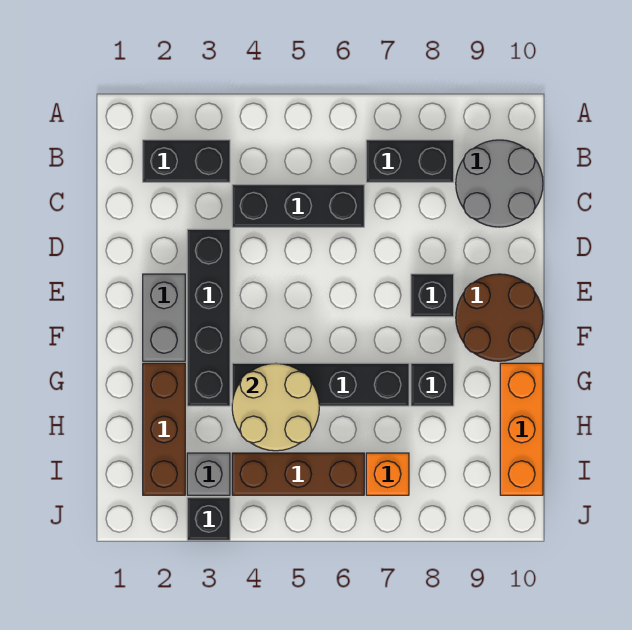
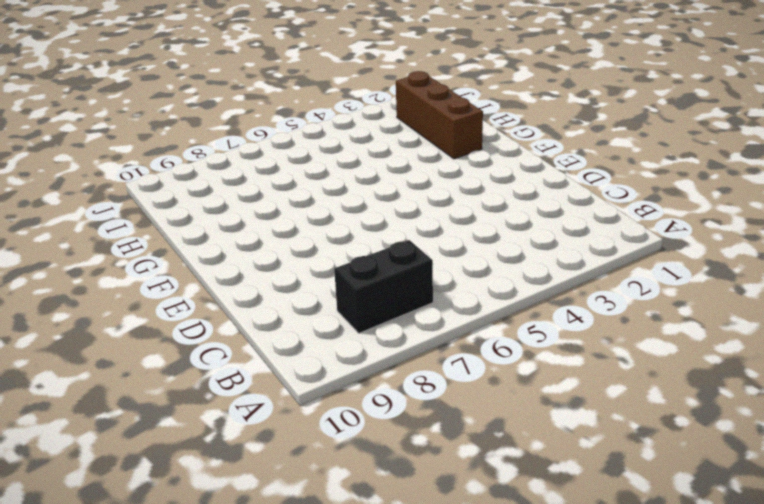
none -> black 1x2 brick [143,140,230,182]
none -> grey 2x2 round brick [456,140,543,227]
none -> black 1x3 brick [232,185,364,227]

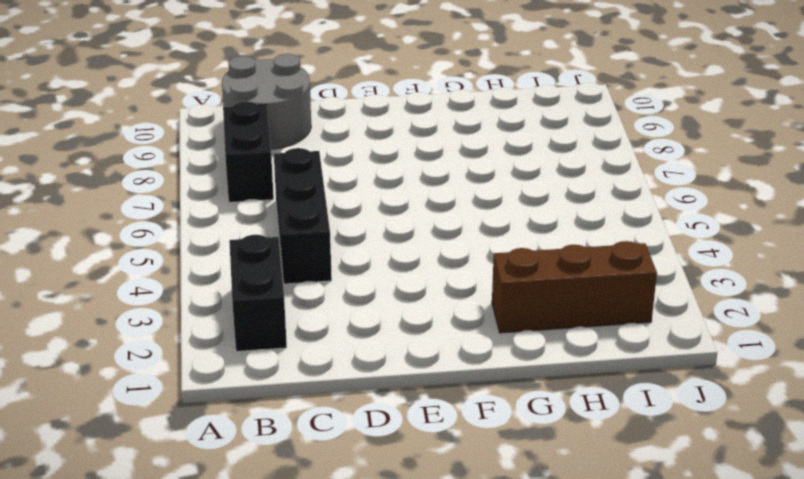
none -> black 1x4 brick [187,229,230,406]
none -> grey 1x2 brick [143,274,185,361]
none -> black 1x1 brick [411,274,454,317]

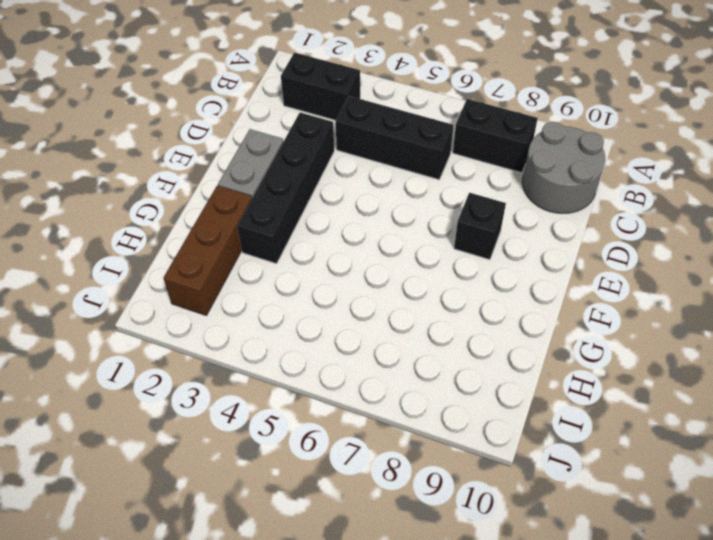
none -> brown 2x2 round brick [456,274,543,361]
none -> black 1x4 brick [232,363,409,406]
none -> black 1x1 brick [411,363,454,406]

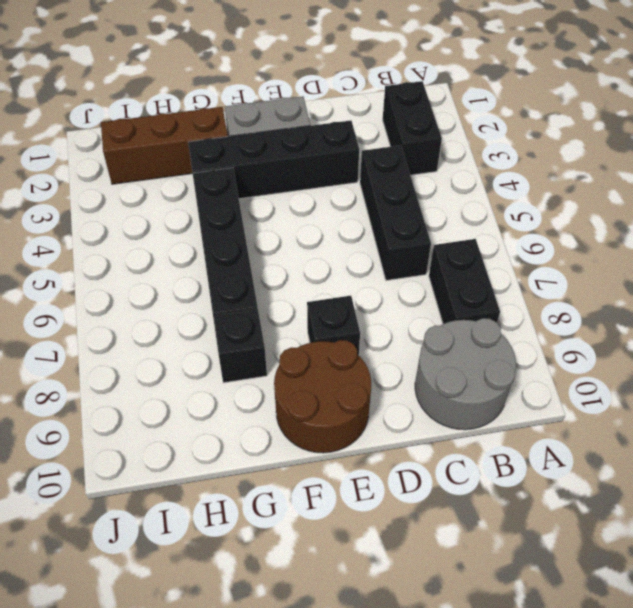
none -> orange 1x3 brick [500,363,543,495]
none -> grey 1x1 brick [187,453,230,495]
none -> brown 1x3 brick [232,453,364,495]

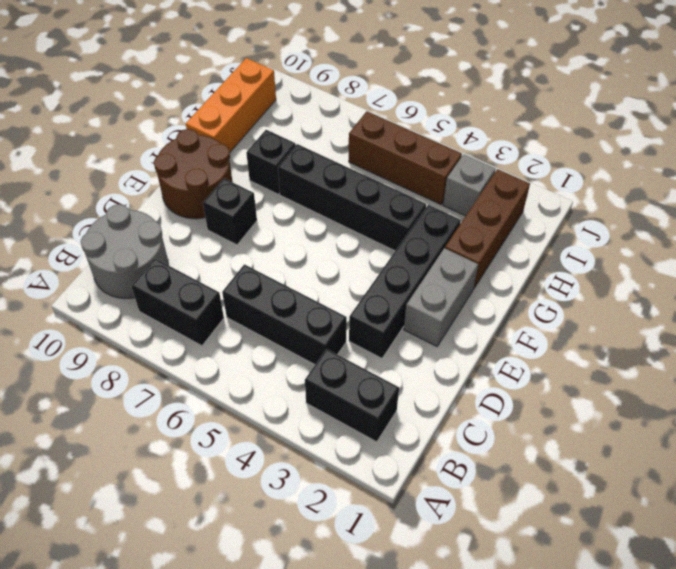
none -> orange 1x1 brick [366,453,409,495]
none -> black 1x1 brick [187,498,230,540]
none -> tan 2x2 round brick [232,363,319,451]

